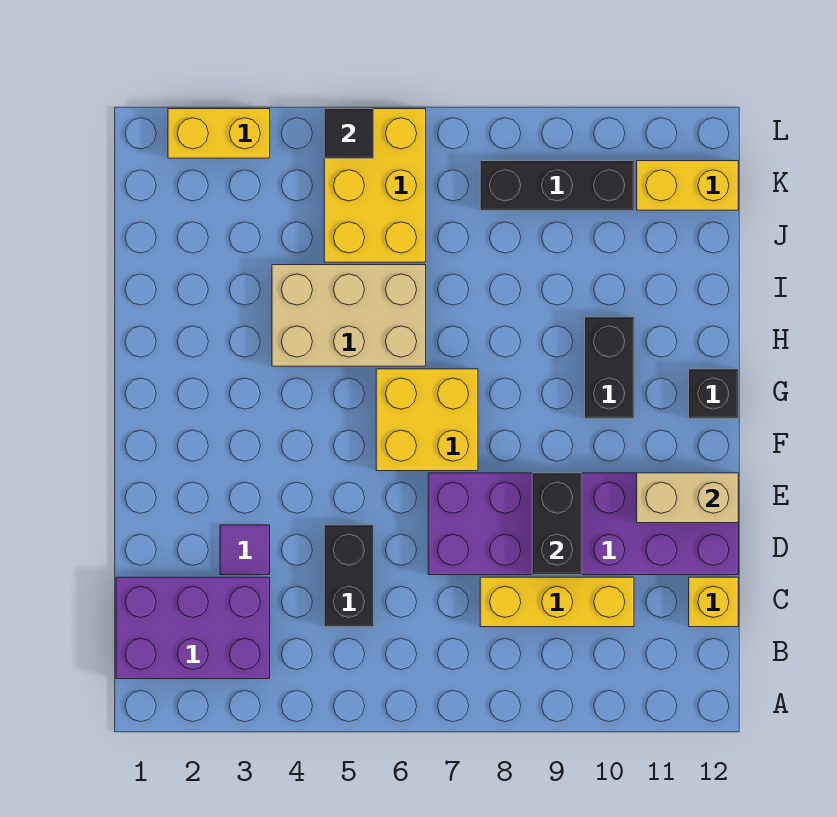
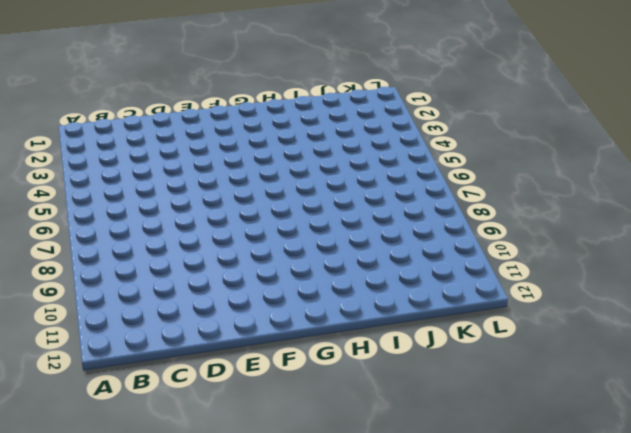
none -> purple 2x3 brick [116,577,270,679]
none -> black 1x2 brick [324,525,374,627]
none -> yellow 1x3 brick [480,577,634,627]

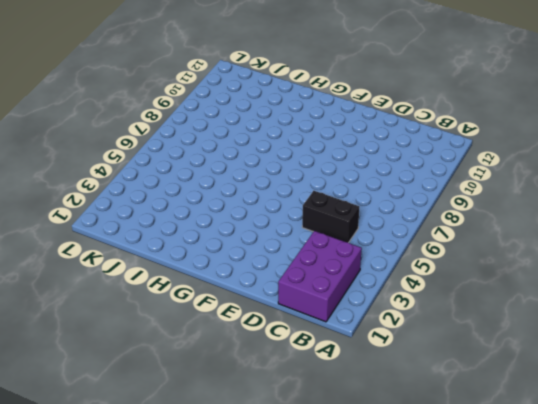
none -> yellow 1x3 brick [480,577,634,627]
none -> yellow 1x1 brick [689,577,738,627]
none -> purple 1x1 tile [220,525,270,575]

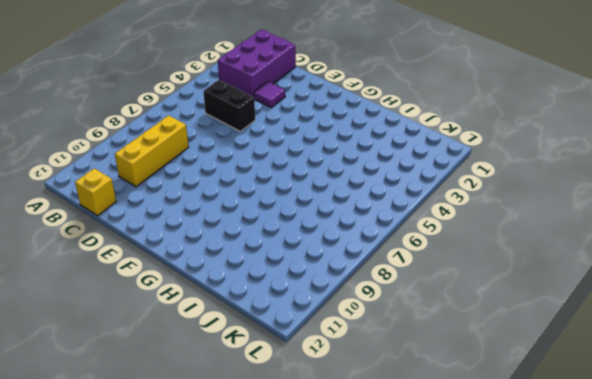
none -> purple 2x6 brick [428,473,738,575]
none -> yellow 2x2 brick [376,369,478,471]
none -> black 1x2 brick [585,317,634,418]

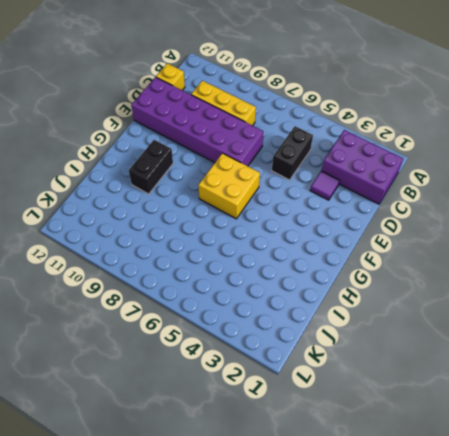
none -> black 1x1 brick [689,369,738,418]
none -> tan 2x3 brick [272,265,426,366]
none -> yellow 2x3 brick [324,109,426,262]

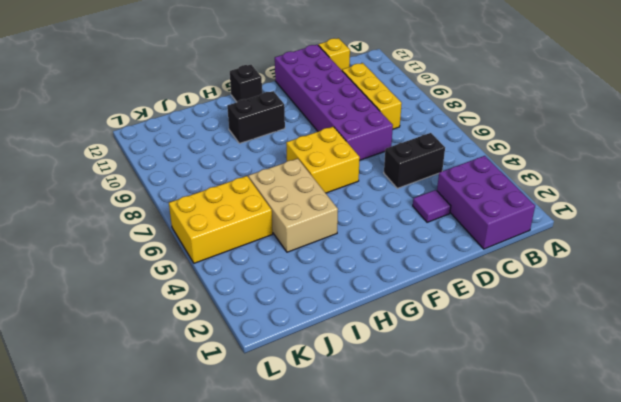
none -> black 1x3 brick [480,161,634,210]
none -> yellow 1x2 brick [637,161,738,210]
none -> yellow 1x2 brick [168,109,270,158]

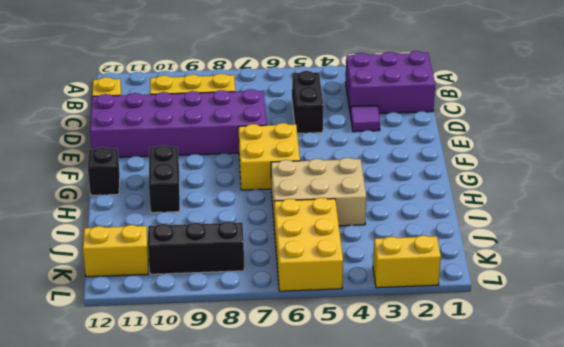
none -> black 1x2 brick [532,473,582,575]
none -> tan 1x2 brick [637,473,738,523]
none -> black 1x1 tile [324,109,374,158]

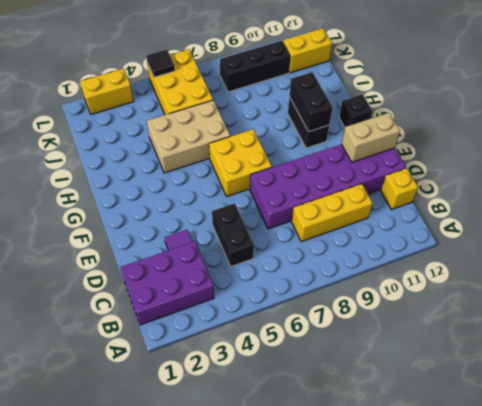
black 1x2 brick [289,72,333,132] -> black 1x2 brick moved to [532,473,582,575]

